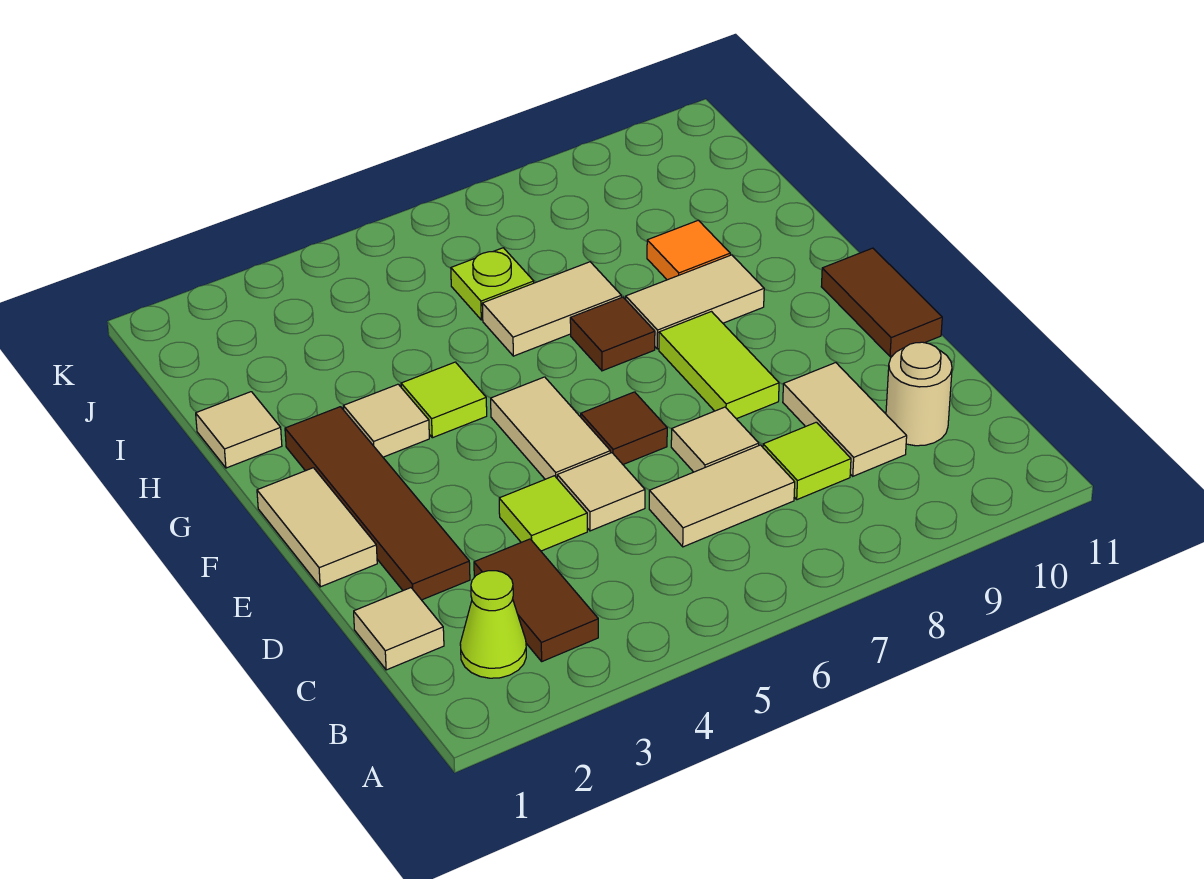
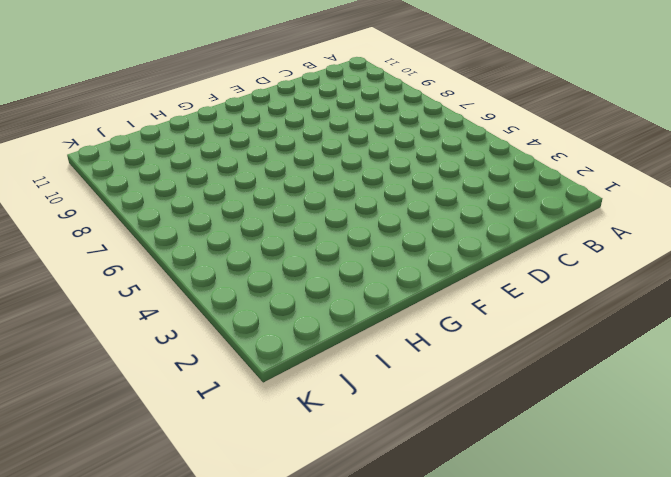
none -> lime 1x1 cone [460,571,526,678]
none -> brown 1x2 tile [474,539,598,661]
none -> tan 1x1 tile [354,588,444,670]

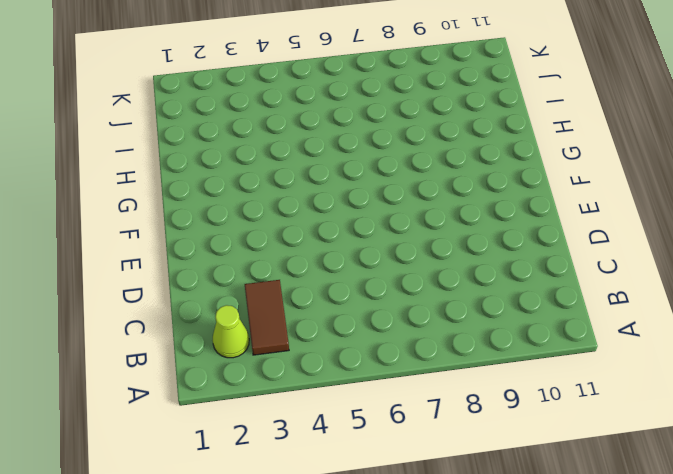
none -> tan 1x1 tile [354,588,444,670]
none -> tan 1x2 tile [649,445,795,547]
none -> lime 1x1 tile [763,422,851,500]

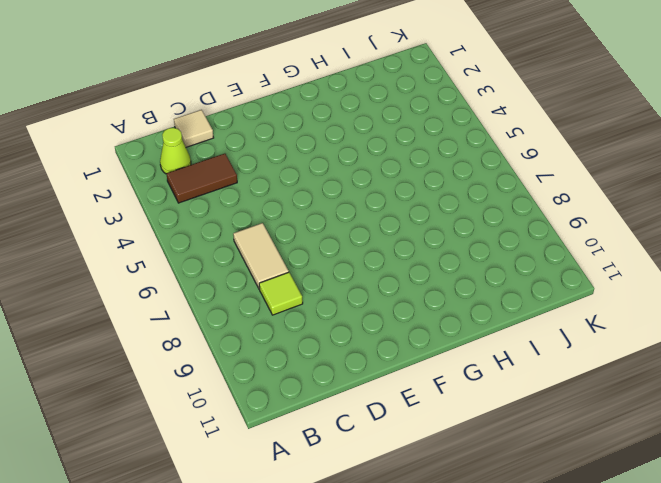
none -> tan 1x2 tile [783,363,907,476]
none -> tan 1x1 round brick [886,342,952,446]
none -> brown 1x4 tile [285,407,470,600]

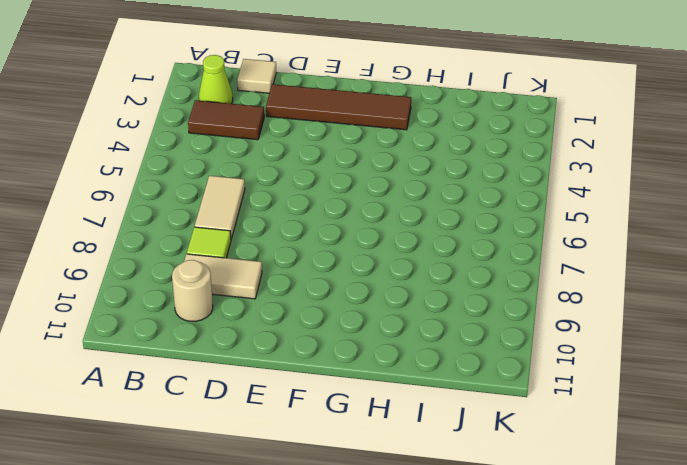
none -> lime 1x1 tile [499,476,587,551]
none -> tan 1x1 tile [557,453,645,531]
none -> tan 1x1 tile [671,407,759,472]

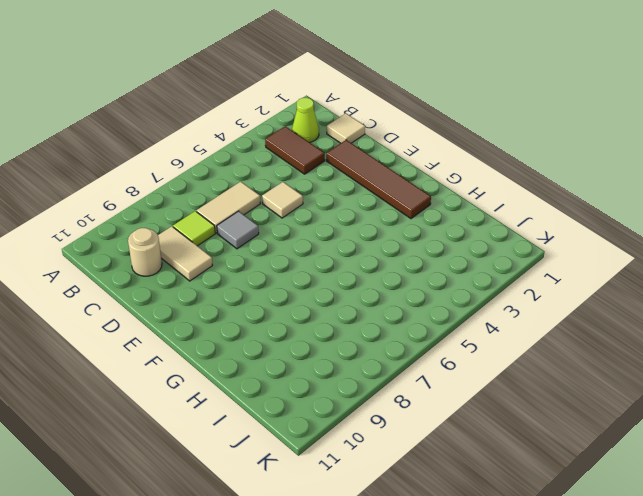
grey 1x1 tile [217,211,259,249] -> tan 1x1 tile [671,407,759,472]
none -> lime 1x1 tile [499,476,587,551]
none -> tan 1x2 tile [257,468,377,587]
none -> tan 1x2 tile [491,377,610,479]

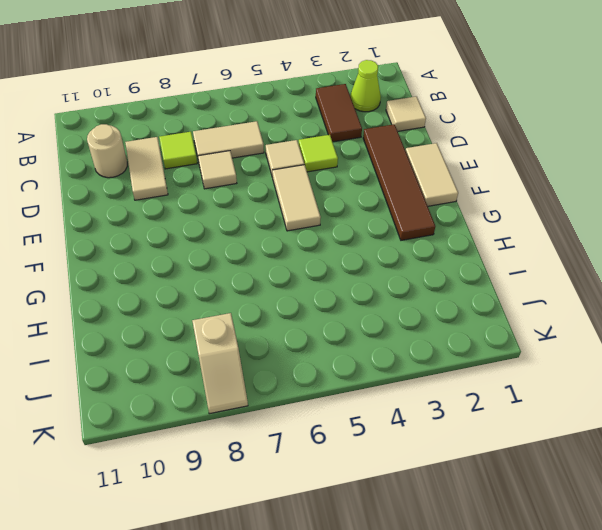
tan 1x2 slope [192,313,248,414] -> none
none -> brown 1x1 tile [581,392,667,464]
none -> lime 1x2 tile [659,312,779,419]
none -> brown 1x2 tile [821,248,942,357]

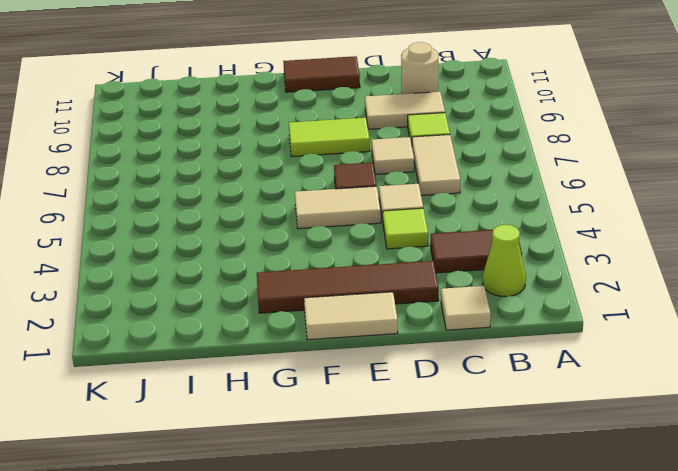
none -> tan 1x1 tile [343,384,429,457]
none -> lime 1x1 tile [401,362,487,438]
none -> brown 1x1 tile [570,297,655,371]

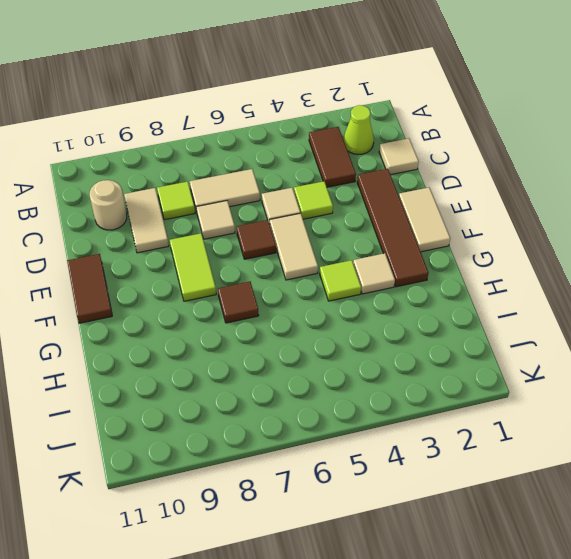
none -> tan 1x2 tile [626,255,764,349]
none -> tan 1x1 tile [196,392,282,468]
none -> tan 1x2 tile [482,262,621,356]

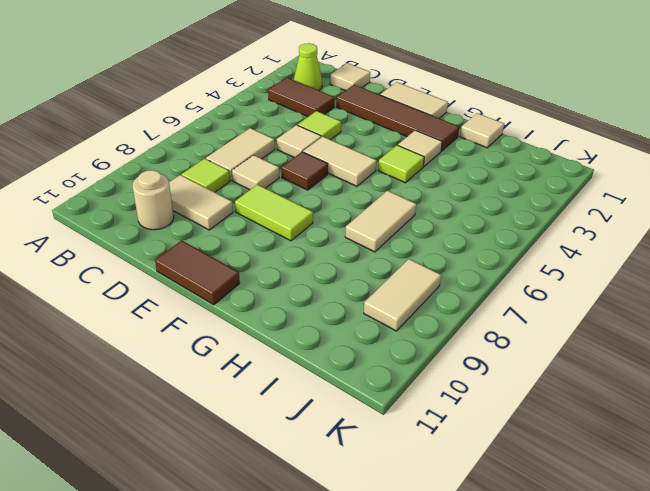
tan 1x2 tile [364,259,441,331] -> tan 1x2 tile moved to [626,255,764,349]
none -> brown 1x1 tile [570,297,655,371]
none -> orange 1x1 tile [647,220,730,280]
none -> lime 1x1 plate [451,248,534,320]

